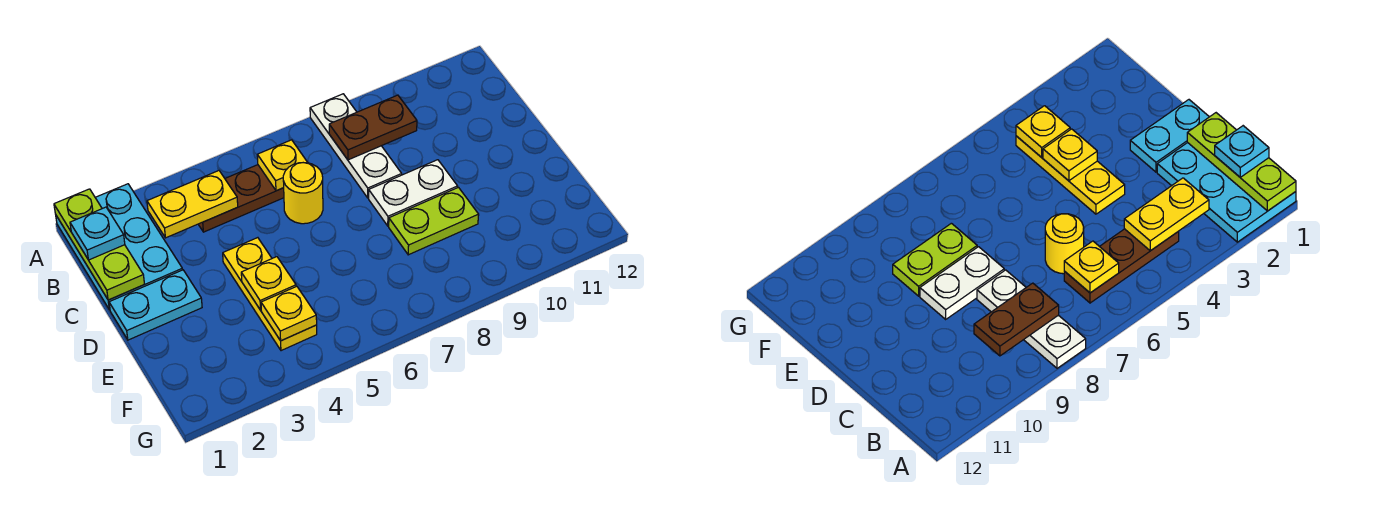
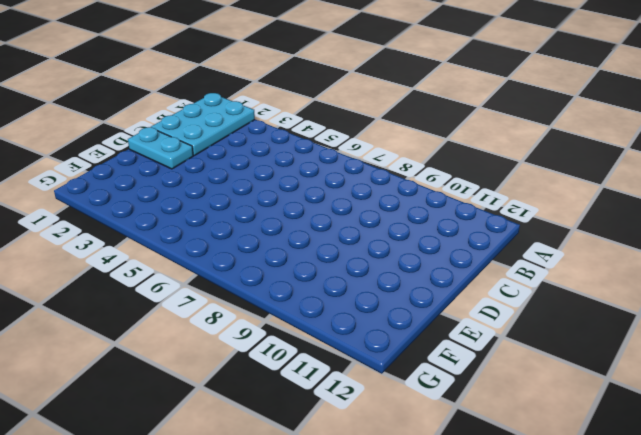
none -> white 1x3 plate [310,94,402,198]
none -> brown 1x3 plate [198,165,284,232]
none -> yellow 1x1 round brick [283,163,323,224]

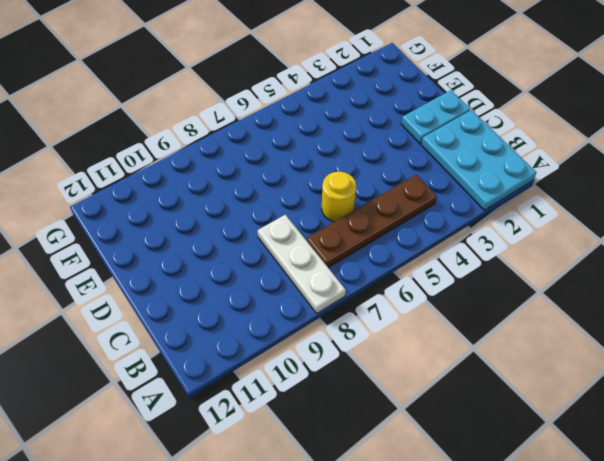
brown 1x4 plate [306,175,437,268] -> brown 1x3 plate [198,165,284,232]
none -> yellow 1x3 plate [223,238,317,351]
none -> white 1x2 plate [369,160,458,226]
none -> lime 1x2 plate [389,187,479,255]

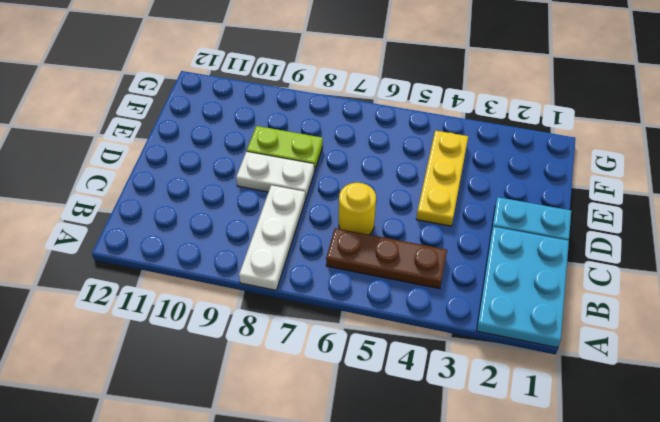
none -> lime 1x3 plate [54,189,144,300]
none -> yellow 1x2 plate [147,170,238,238]
none -> yellow 1x1 plate [257,140,308,191]

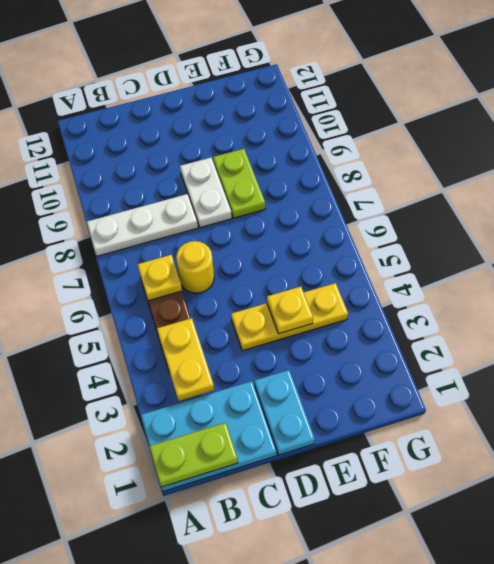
lime 1x2 plate [149,423,238,487] -> lime 1x3 plate [54,189,144,300]
none -> brown 1x2 plate [329,95,417,160]
none -> yellow 1x1 plate [261,286,317,341]
none -> cyan 1x1 plate [70,207,125,260]

